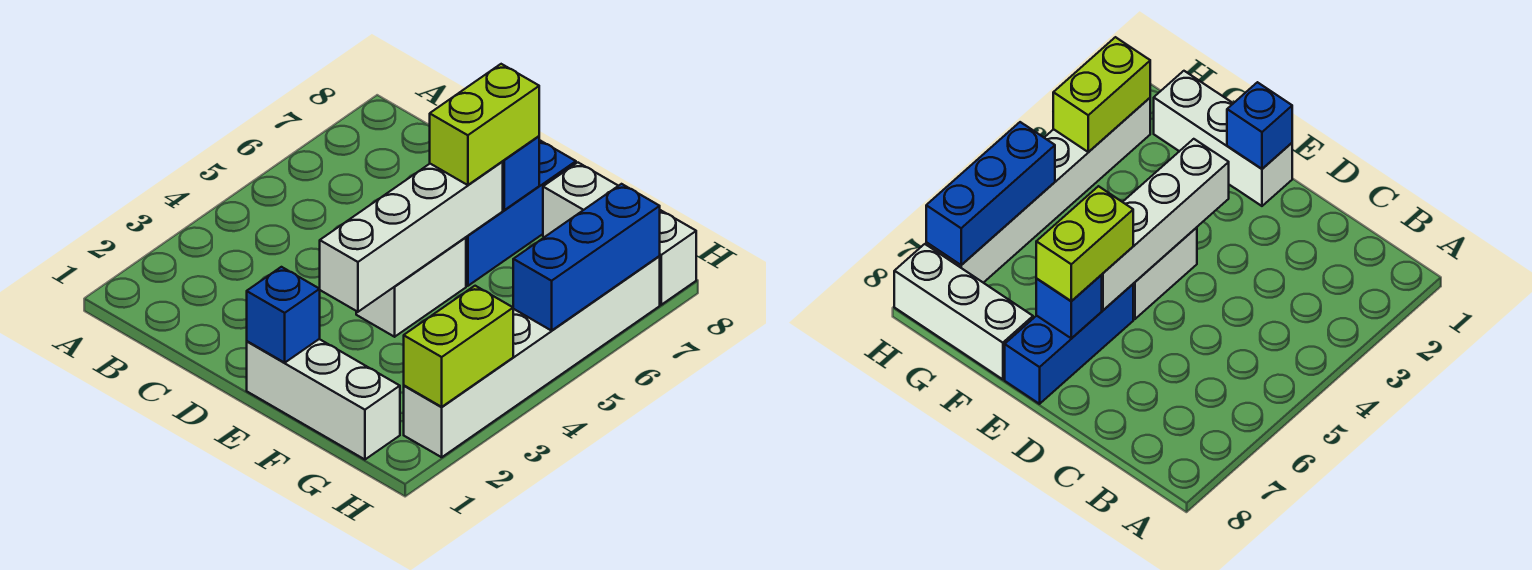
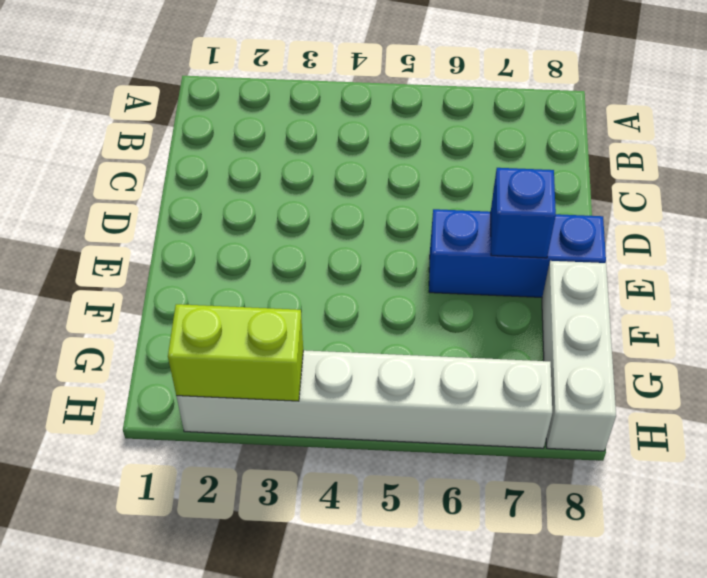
none -> white 1x3 brick [247,339,400,459]
none -> white 1x2 brick [356,237,466,337]

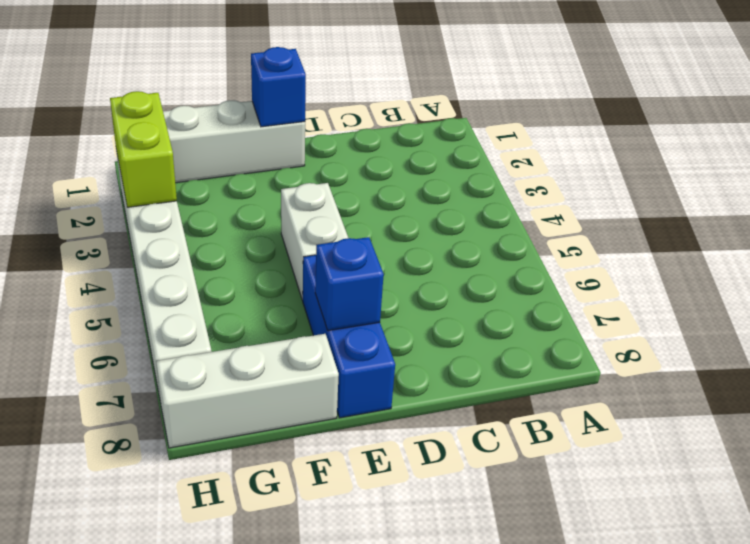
none -> white 1x4 brick [320,161,503,312]
none -> blue 1x3 brick [513,184,660,331]

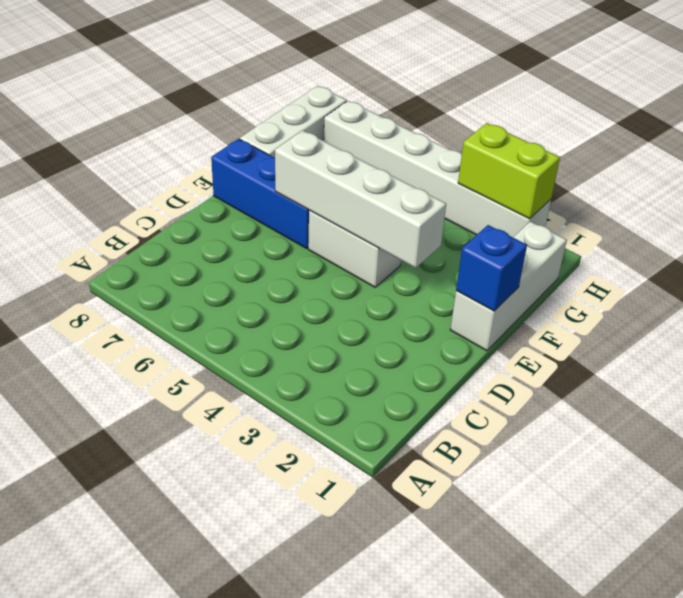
none -> blue 1x1 brick [503,136,539,210]
none -> blue 1x3 brick [513,184,660,331]

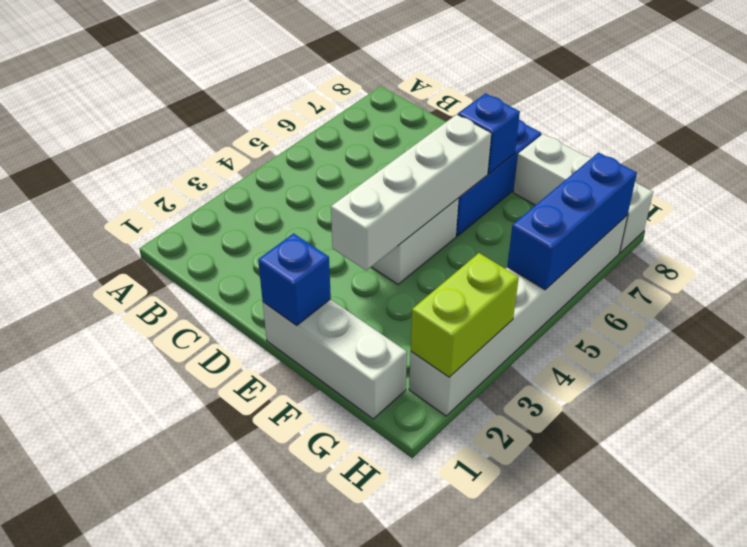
none -> lime 1x2 brick [430,64,539,185]

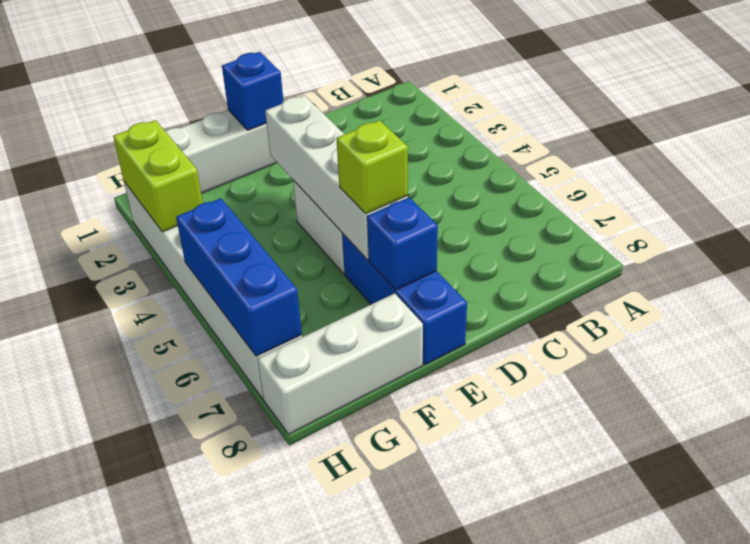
lime 1x1 brick [336,120,408,214] -> lime 1x2 brick [430,64,539,185]

